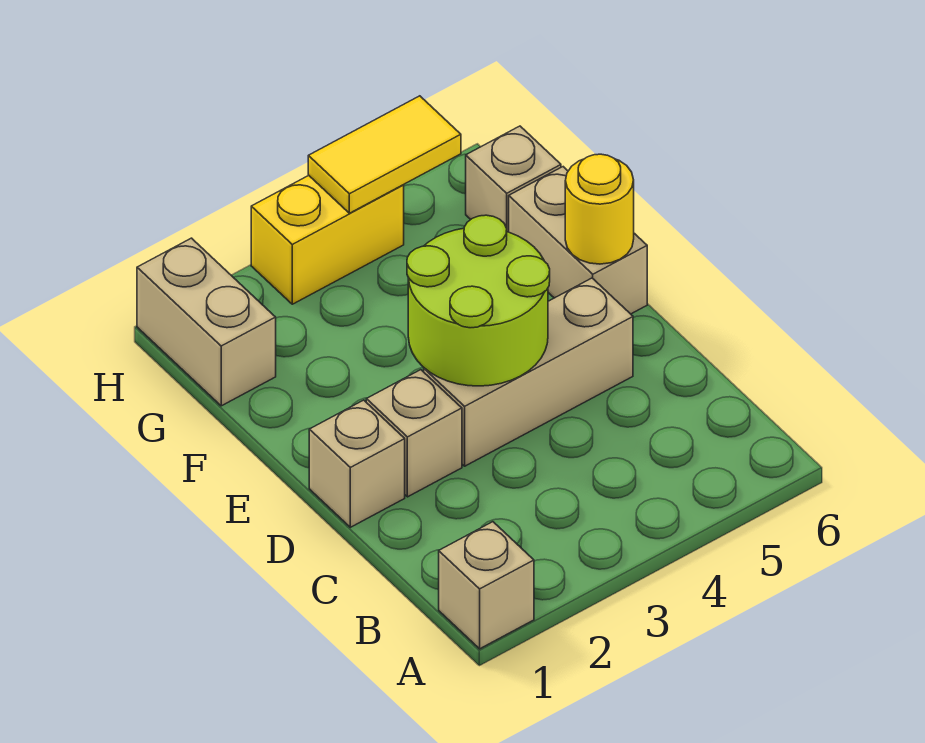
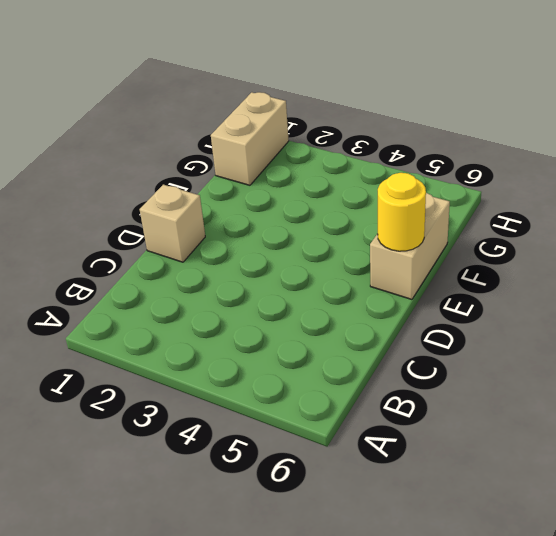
none -> tan 1x1 brick [439,522,534,649]
none -> tan 1x1 brick [366,370,462,497]

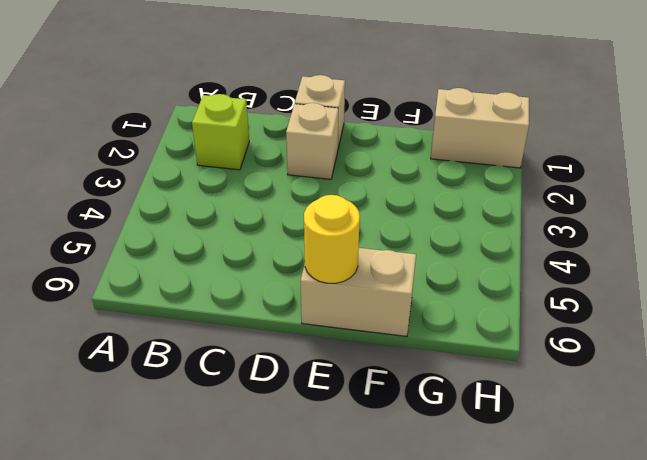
lime 1x1 brick [192,94,249,170] -> none
none -> tan 1x1 brick [439,522,534,649]
none -> tan 1x3 brick [424,278,633,466]

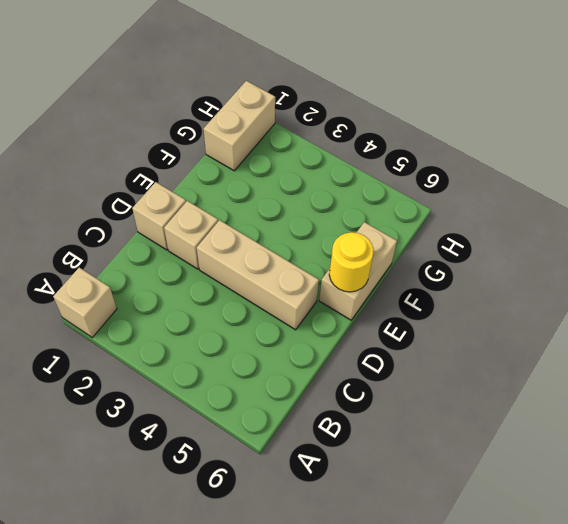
none -> tan 1x1 brick [466,126,561,232]
none -> yellow 1x2 brick [251,176,404,304]

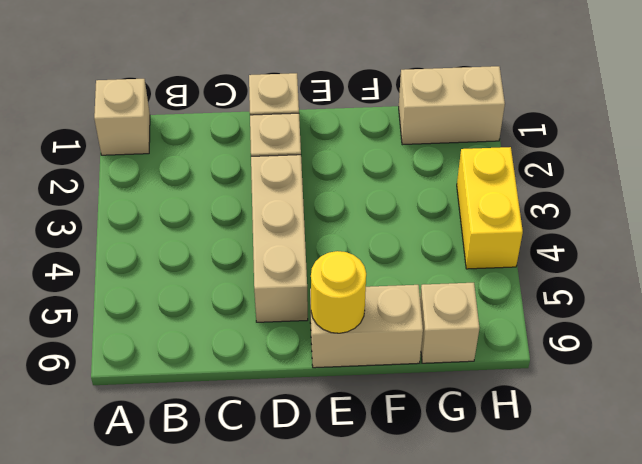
none -> lime 2x2 round brick [407,215,550,386]
none -> yellow 1x2 tile [308,96,461,213]

